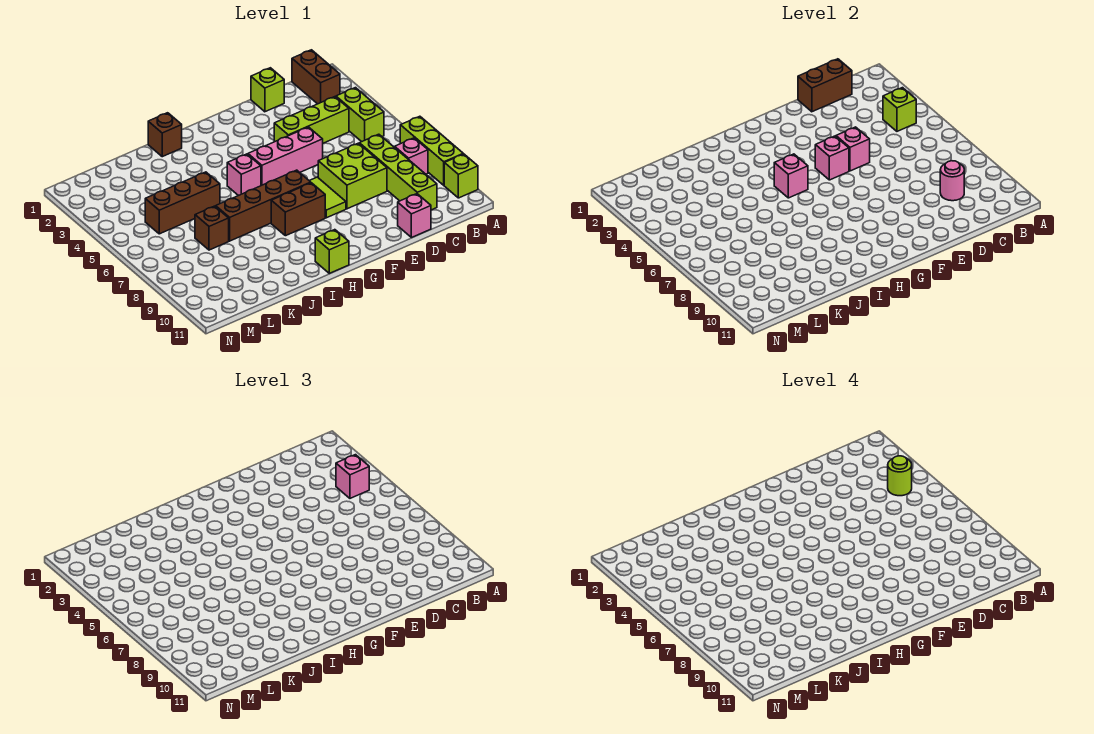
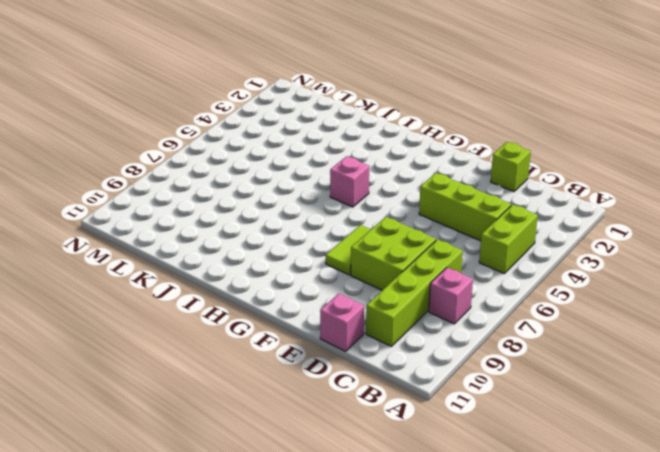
none -> lime 1x3 brick [400,116,463,185]
none -> lime 1x1 brick [444,154,478,198]
none -> brown 1x2 brick [292,50,340,104]

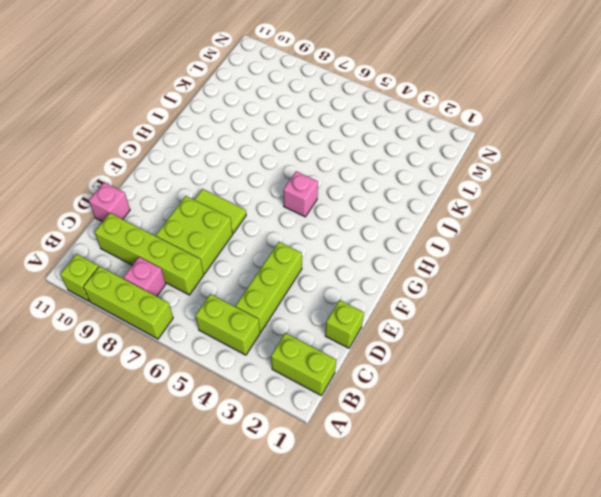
lime 1x2 brick [271,333,336,396] -> brown 1x2 brick [292,50,340,104]
none -> pink 1x3 brick [248,127,323,186]
none -> brown 1x4 brick [216,170,311,241]
none -> brown 1x2 brick [271,183,325,236]

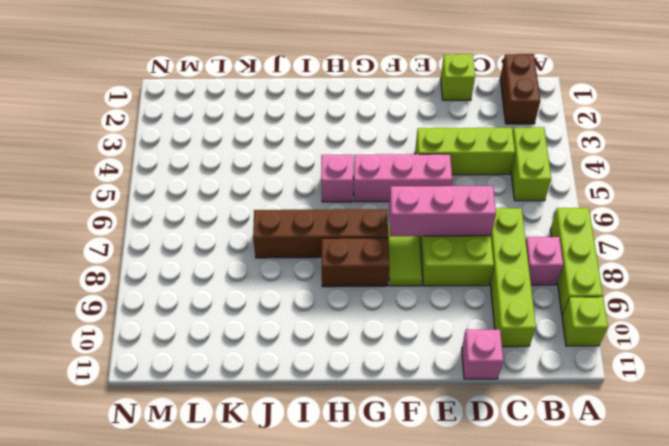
pink 1x3 brick [389,186,496,236] -> none
none -> lime 1x1 brick [315,230,349,273]
none -> brown 1x1 brick [148,113,182,157]
none -> brown 1x3 brick [145,172,220,234]

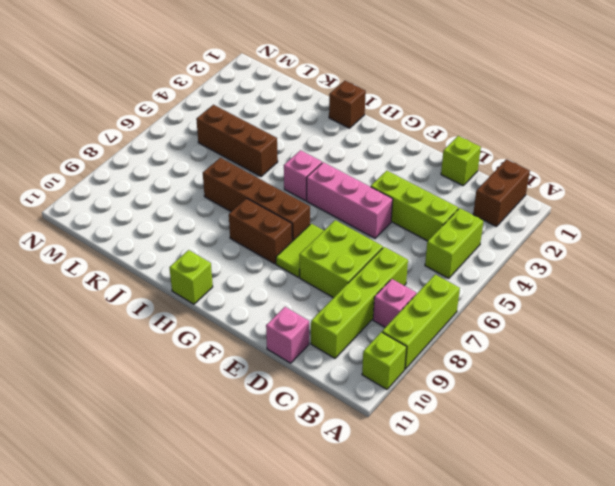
none -> brown 1x1 brick [195,206,229,250]
none -> lime 1x1 brick [883,88,916,131]
none -> brown 1x2 brick [798,59,852,112]

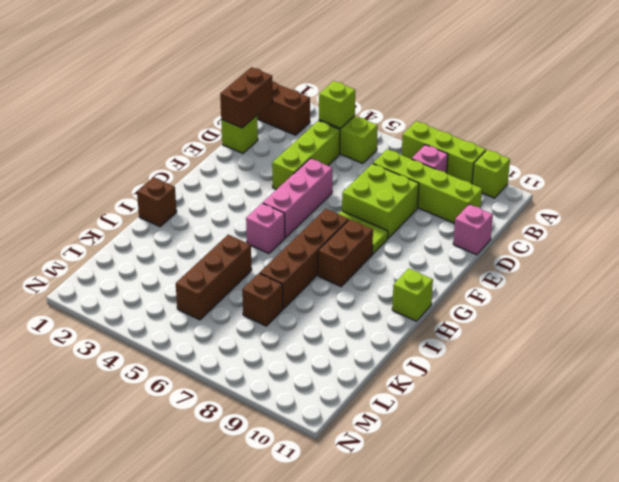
none -> pink 1x1 round brick [940,161,964,201]
none -> pink 1x1 brick [836,127,870,171]
none -> pink 1x1 brick [815,136,849,180]

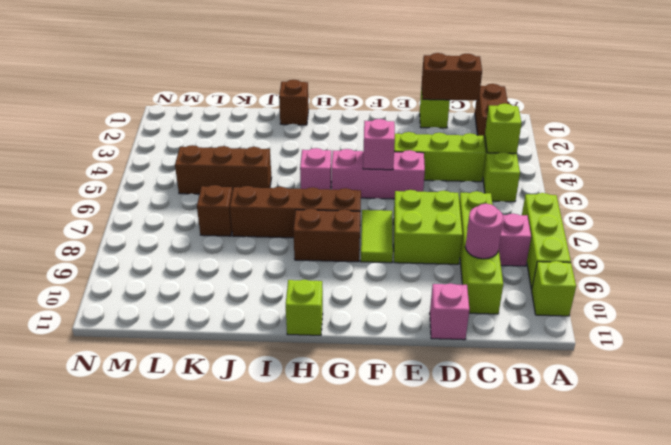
none -> pink 1x1 brick [836,127,870,171]
none -> pink 1x1 brick [774,154,808,198]
none -> pink 1x1 brick [336,455,369,498]

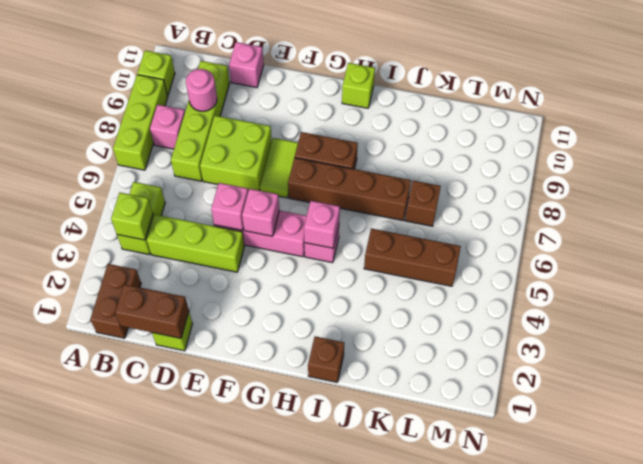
none -> pink 1x1 brick [336,455,369,498]
none -> lime 1x1 round brick [888,456,912,496]

